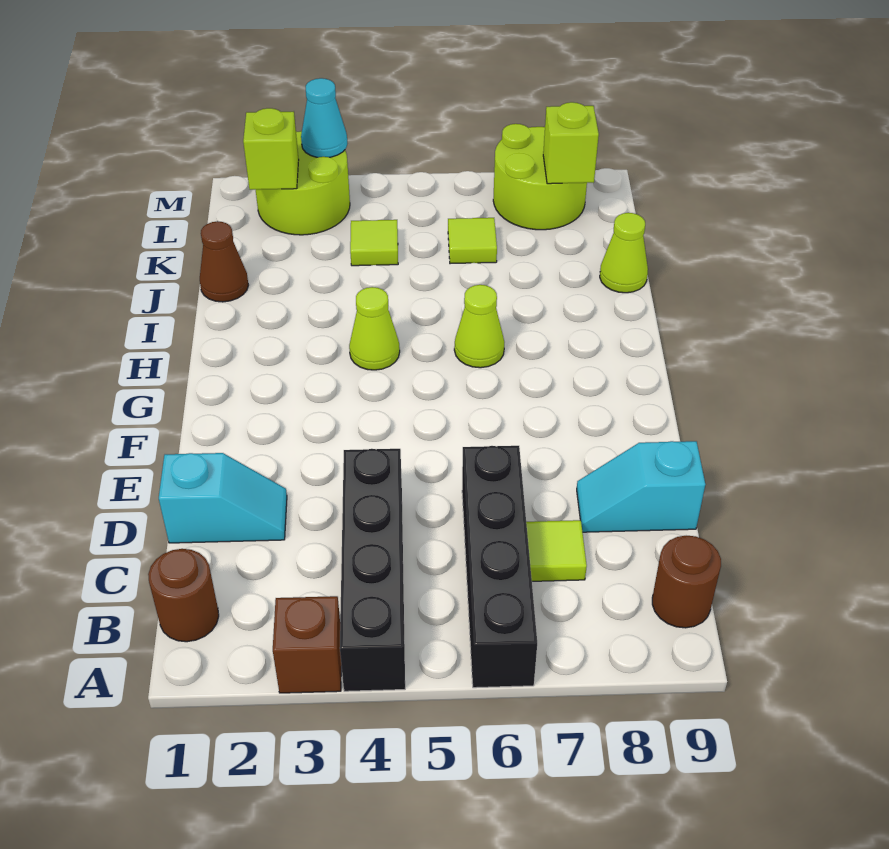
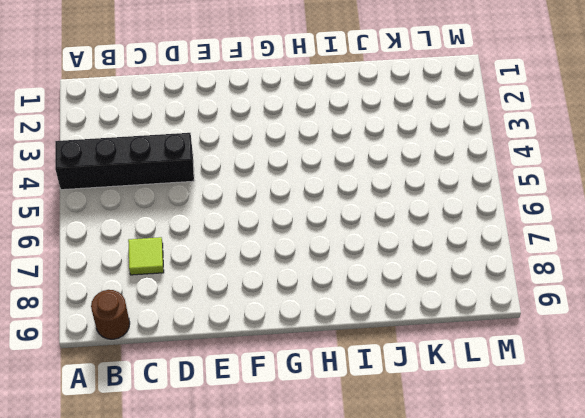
none -> brown 1x1 brick [273,596,341,693]
none -> black 1x4 brick [462,446,537,688]
none -> brown 1x1 round brick [148,549,219,642]

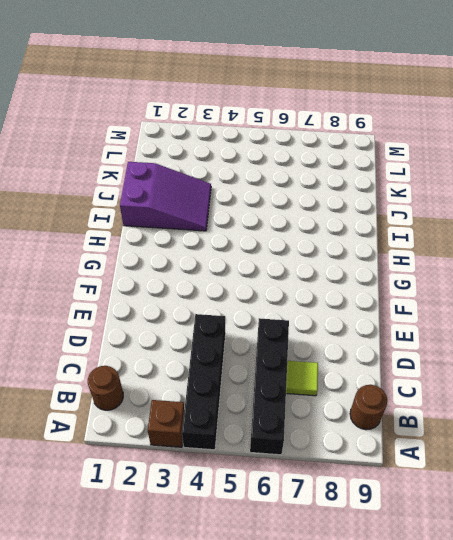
purple 2x3 slope [120,162,211,231] -> brown 1x1 cone [200,221,248,302]
none -> cyan 1x2 slope [159,453,287,543]
none -> cyan 1x2 slope [577,441,705,532]
none -> lime 1x1 cone [349,287,400,370]

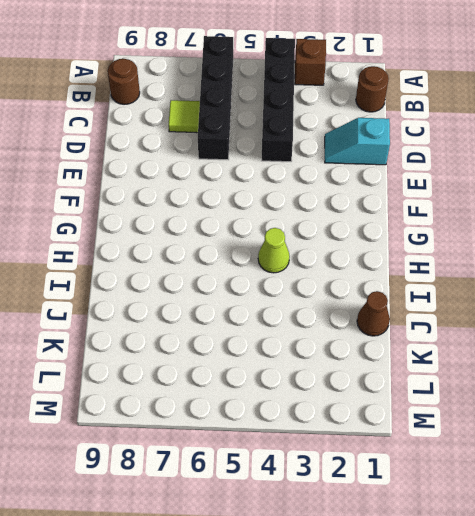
none -> cyan 1x2 slope [577,441,705,532]
none -> lime 1x1 cone [454,285,504,368]
none -> lime 1x1 cone [600,213,648,293]

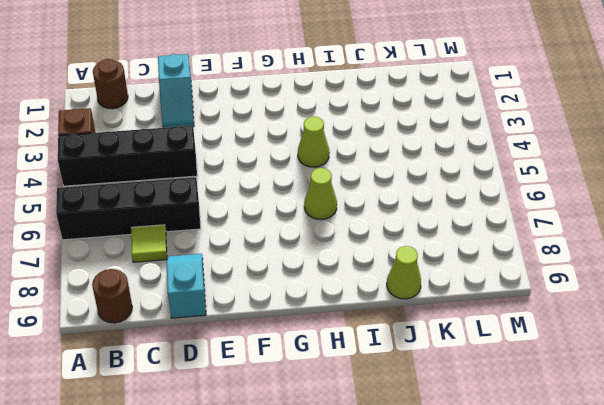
none -> brown 1x1 cone [200,221,248,302]
none -> lime 1x1 tile [350,220,398,266]
none -> lime 1x1 tile [448,218,497,264]

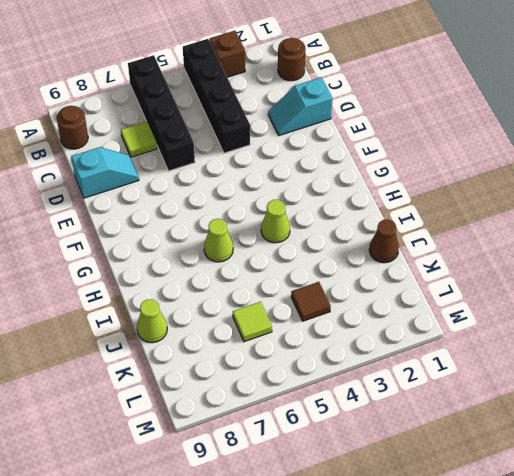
brown 1x1 tile [291,282,331,321] -> lime 1x1 tile [350,220,398,266]
none -> lime 2x2 round brick [256,131,350,235]
none -> lime 2x2 round brick [493,124,587,230]
none -> lime 1x1 brick [243,108,299,190]

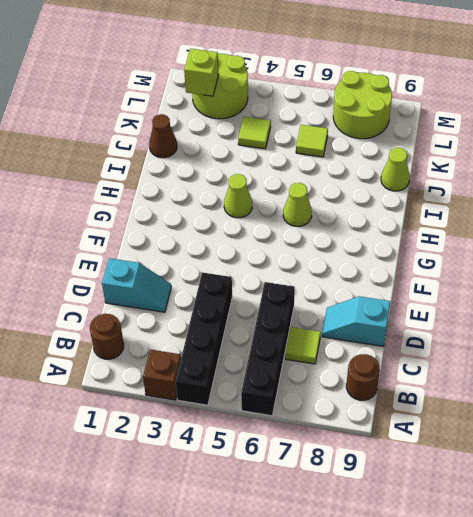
none -> lime 1x1 brick [543,102,599,184]
none -> cyan 1x1 cone [301,78,347,157]

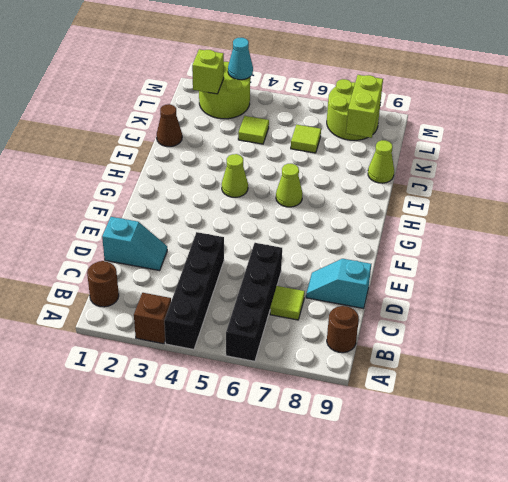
lime 1x2 brick [346,75,383,138] -> lime 1x1 brick [543,102,599,184]

